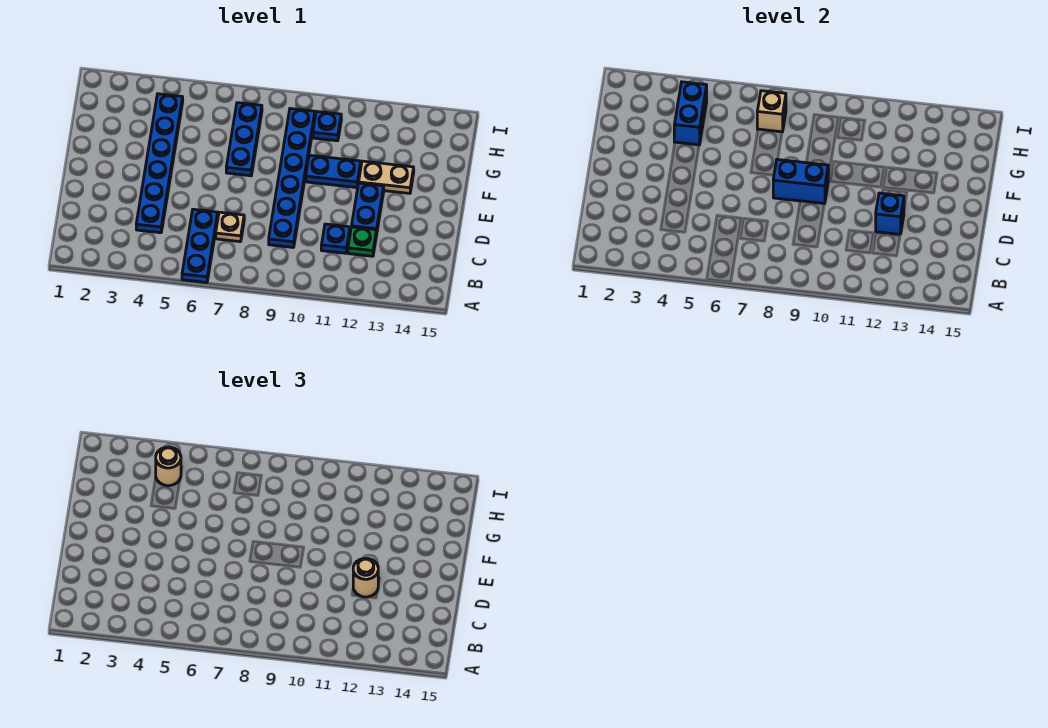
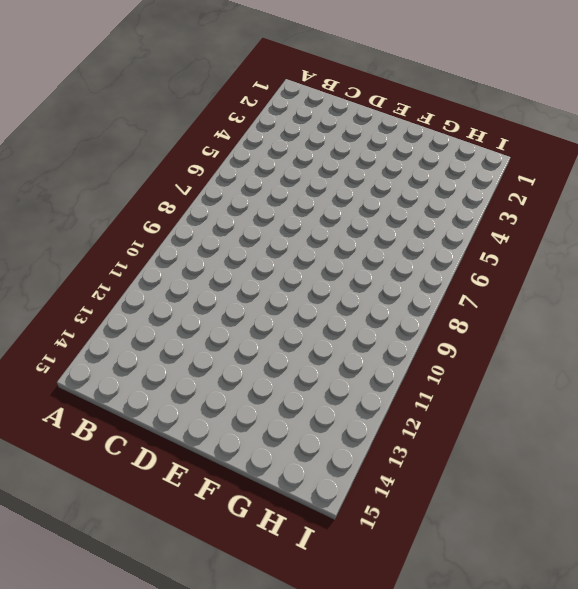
none -> blue 1x3 plate [182,209,218,283]
none -> blue 1x6 plate [136,94,183,233]
none -> tan 1x1 plate [216,212,244,242]

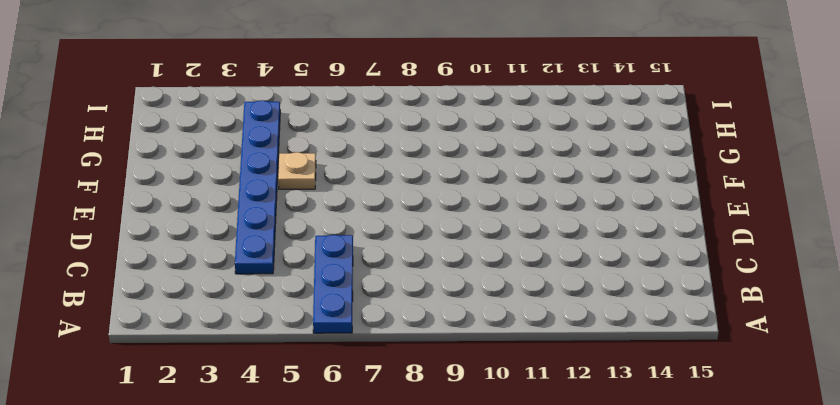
tan 1x1 plate [278,152,316,189] -> tan 1x1 plate moved to [216,212,244,242]
none -> blue 1x6 plate [269,109,315,247]
none -> blue 1x1 plate [321,224,350,253]
none -> green 1x1 plate [348,227,377,256]

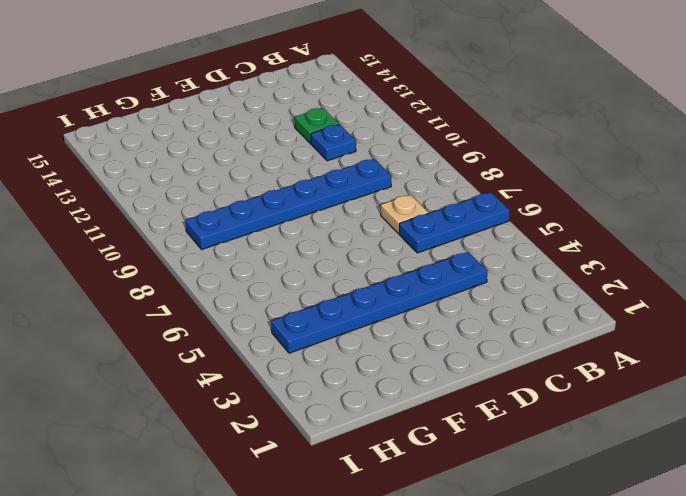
none -> blue 1x2 plate [352,183,384,230]
none -> blue 1x3 plate [226,103,262,176]
none -> blue 1x2 plate [306,155,361,188]

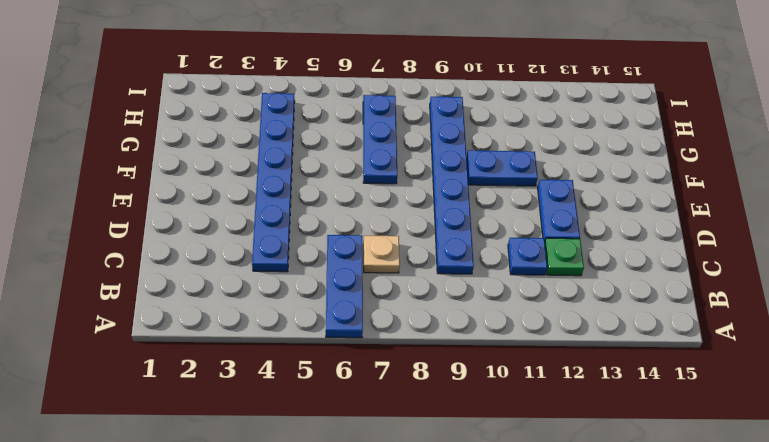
none -> tan 1x2 plate [359,161,414,193]
none -> blue 1x1 plate [313,111,341,141]
none -> blue 1x1 brick [876,193,904,234]

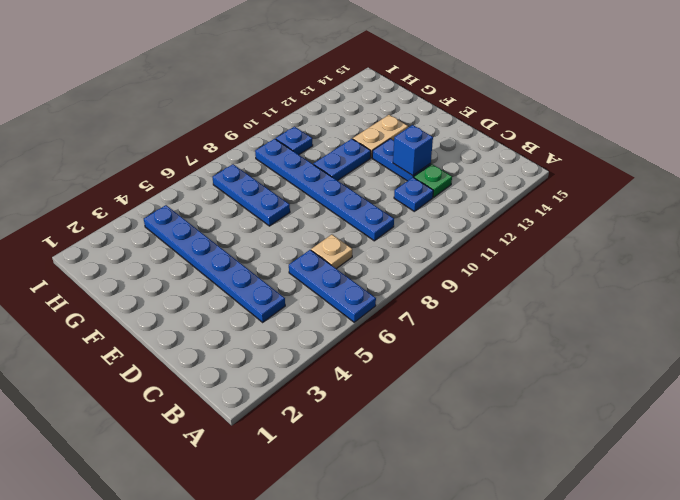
none -> blue 1x2 brick [773,159,828,204]
none -> blue 1x2 brick [674,82,707,145]
none -> tan 1x1 brick [757,91,786,132]

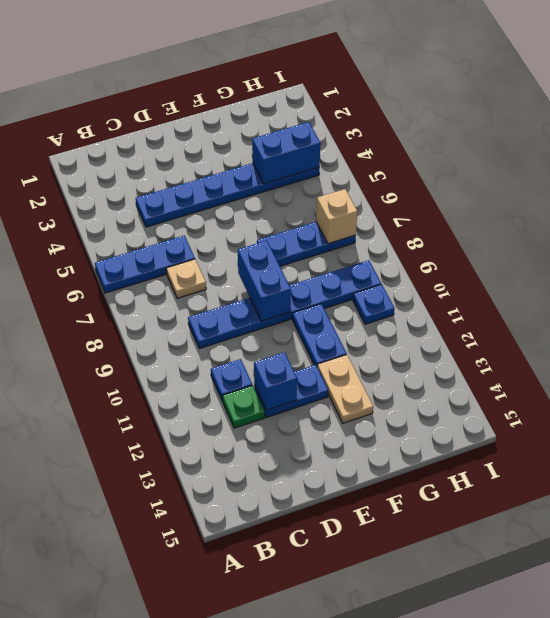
none -> tan 1x1 round brick [353,558,378,597]
none -> tan 1x1 round brick [156,447,181,486]

